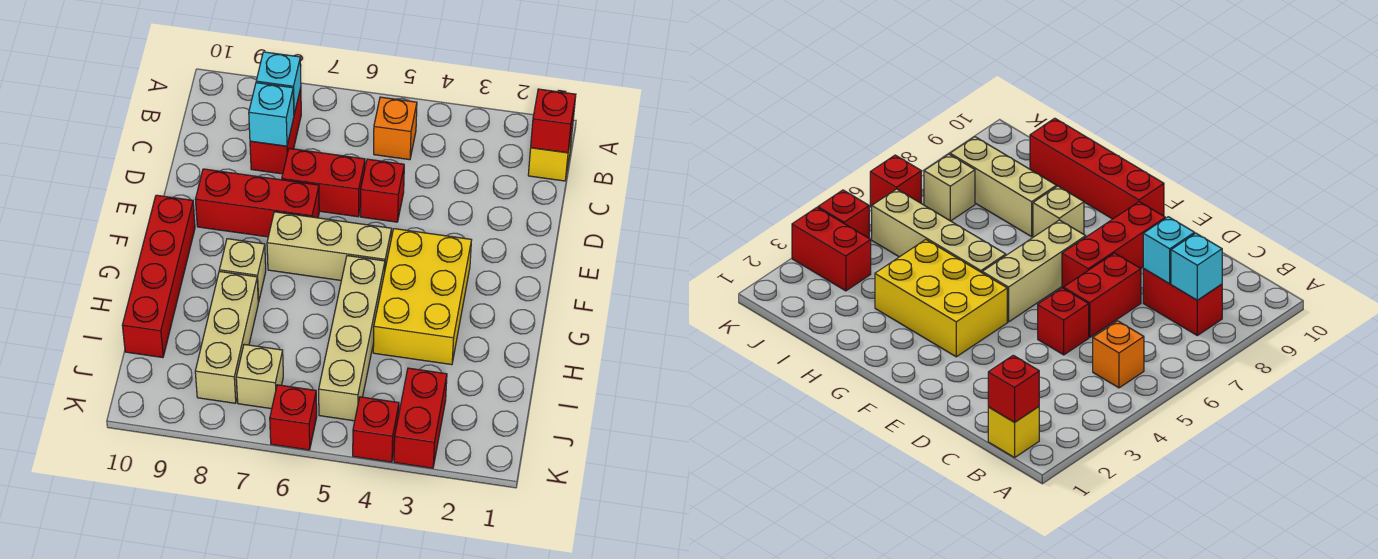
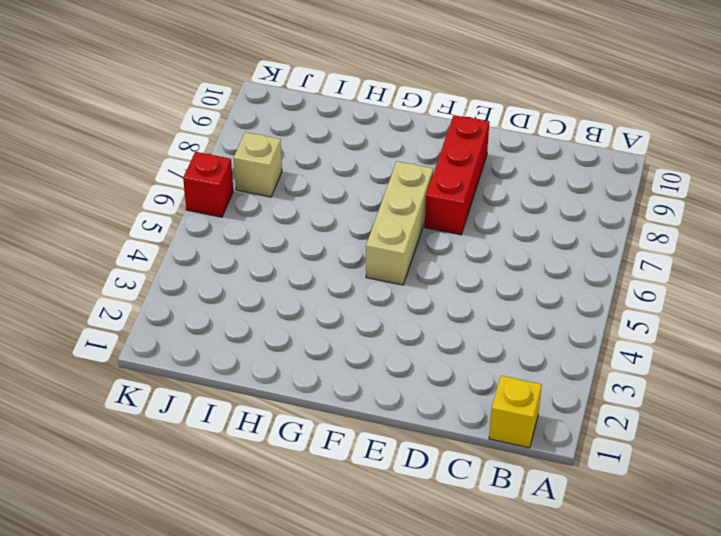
none -> orange 1x1 brick [374,97,417,160]
none -> red 1x2 brick [250,88,301,174]
none -> red 1x1 brick [360,159,404,222]

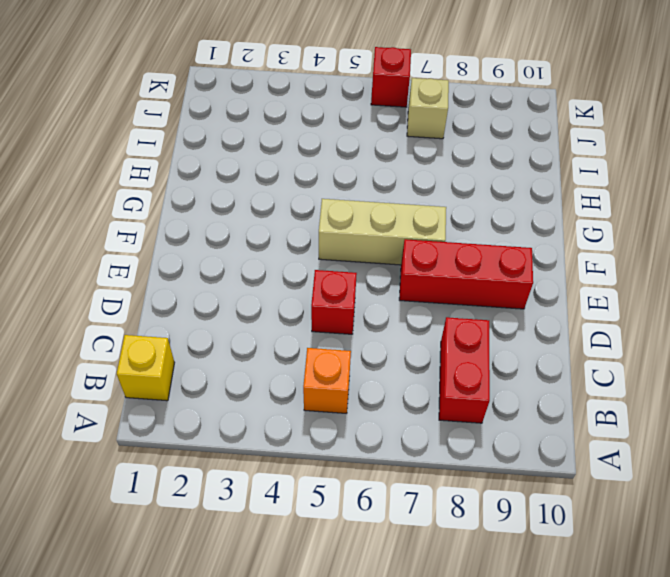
none -> red 1x2 brick [282,148,365,217]
none -> yellow 2x3 brick [373,229,471,365]
none -> red 1x4 brick [122,195,195,358]

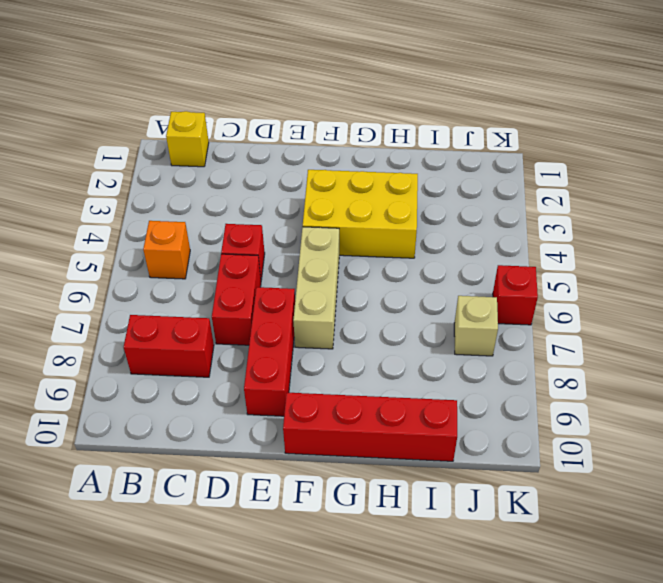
none -> tan 1x4 brick [319,256,385,421]
none -> tan 1x1 brick [219,239,266,302]
none -> tan 1x3 brick [195,271,258,403]

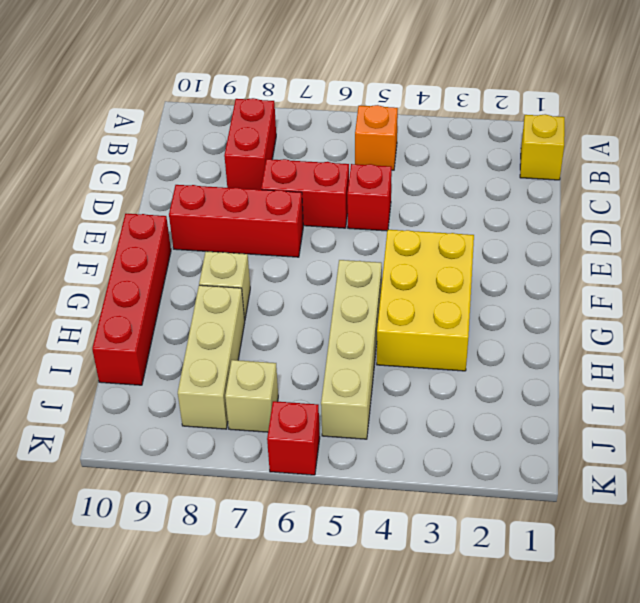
none -> tan 1x3 brick [267,212,392,280]
none -> red 1x2 brick [394,368,447,468]
none -> red 1x1 brick [353,397,399,462]

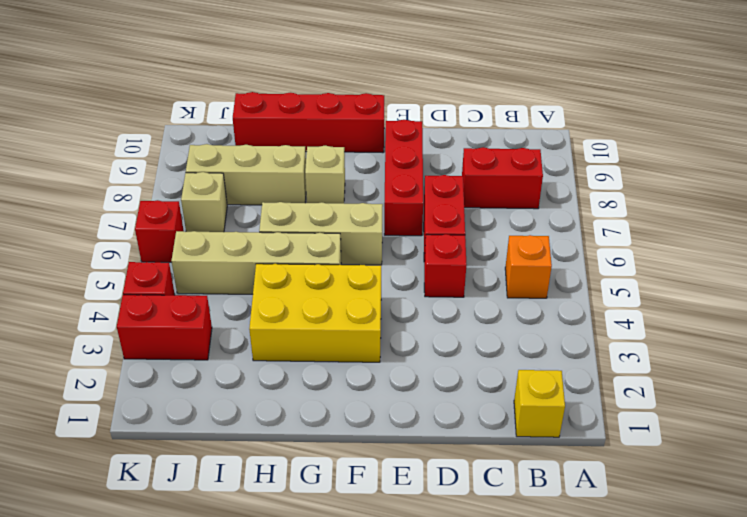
tan 1x3 brick [259,202,383,265] -> tan 1x3 brick turned to [267,212,392,280]
none -> red 1x1 brick [531,89,576,153]
none -> cyan 1x1 brick [256,52,301,114]
none -> cyan 1x1 brick [249,83,294,146]

